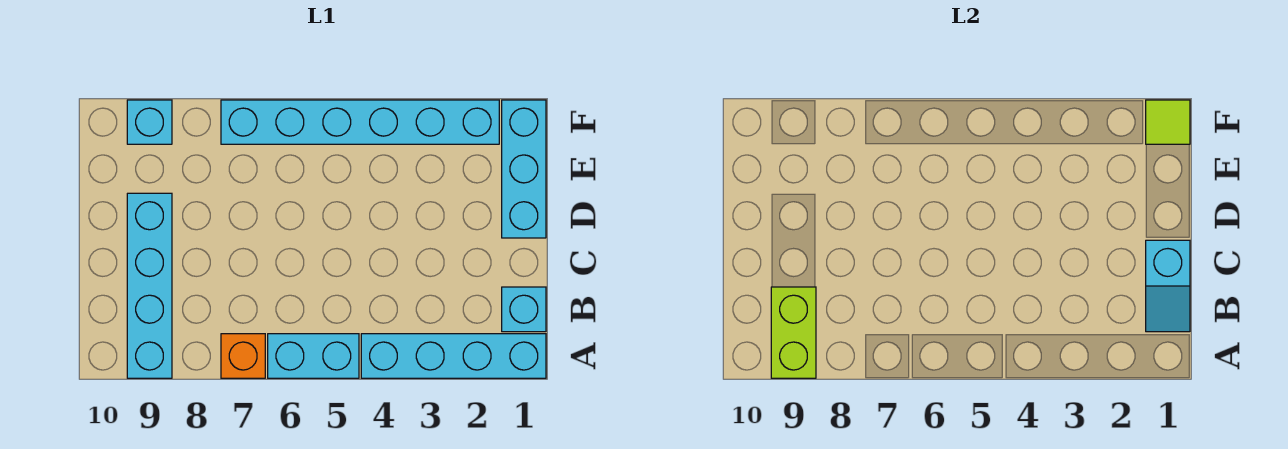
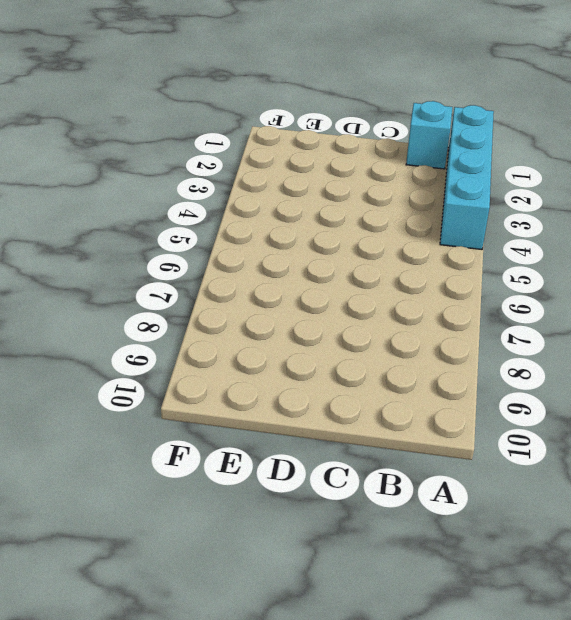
none -> cyan 1x2 brick [268,334,359,378]
none -> orange 1x1 brick [221,334,265,378]

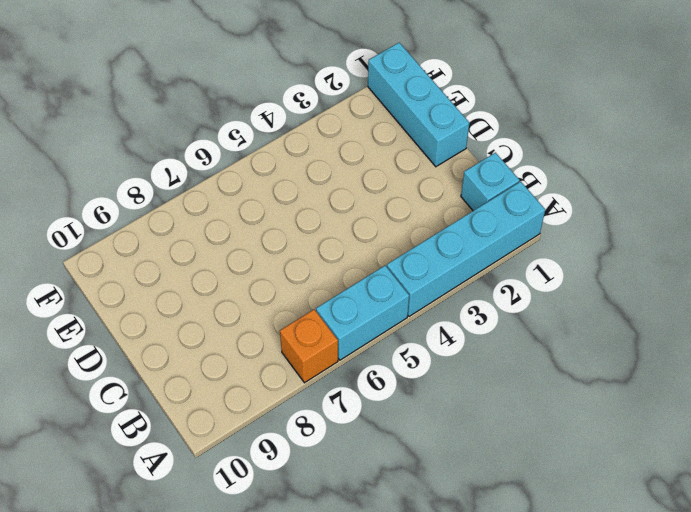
none -> cyan 1x4 brick [127,193,172,378]
none -> cyan 1x6 brick [221,100,499,144]

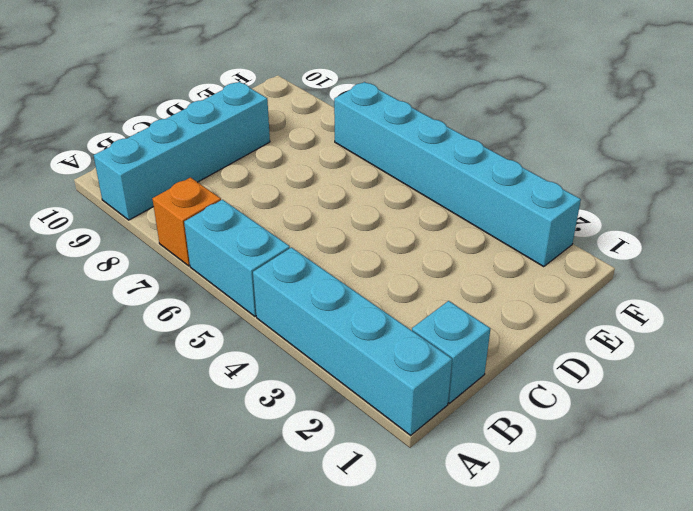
none -> cyan 1x3 brick [502,100,546,238]
none -> cyan 1x1 brick [127,100,172,144]

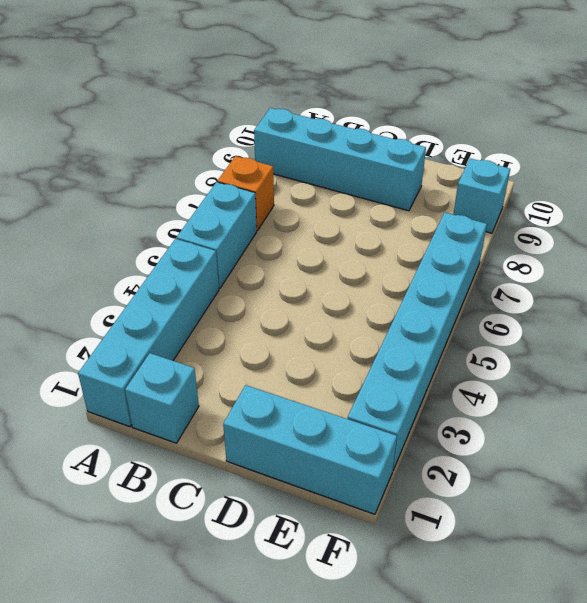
none -> lime 1x2 brick [771,287,816,378]
none -> cyan 1x2 slope [1146,240,1190,332]

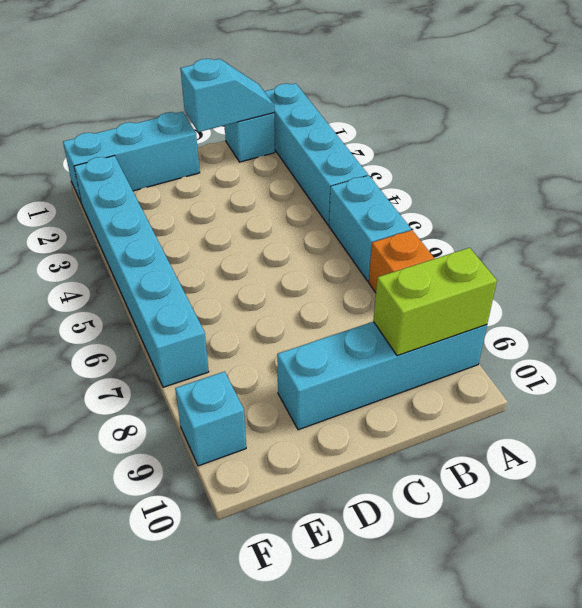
none -> lime 1x1 tile [1146,100,1190,144]

